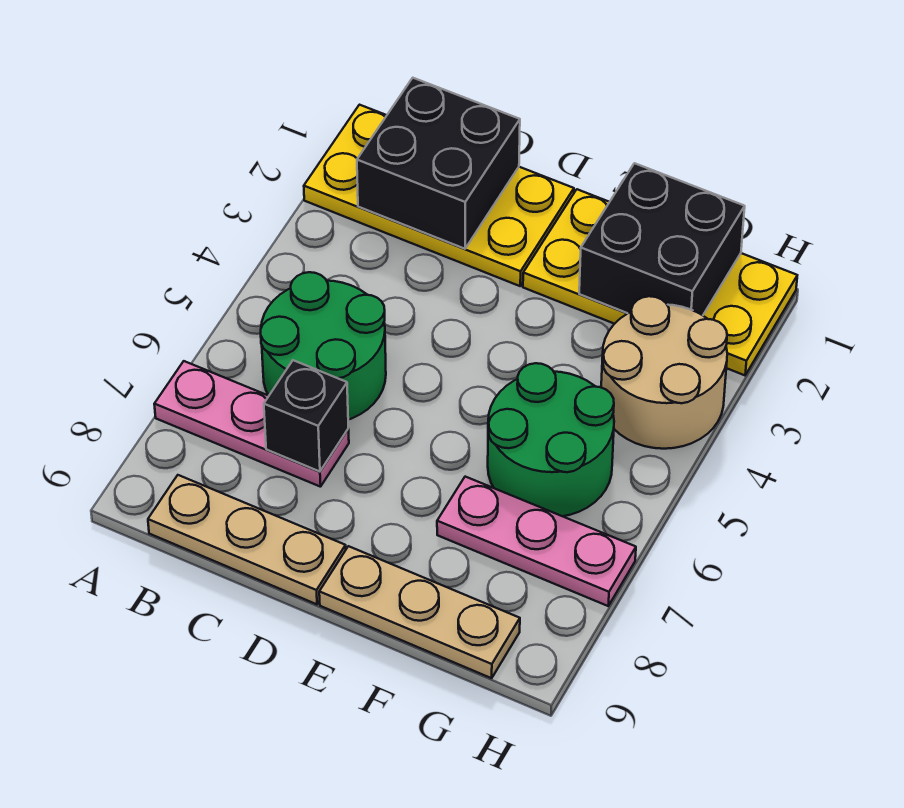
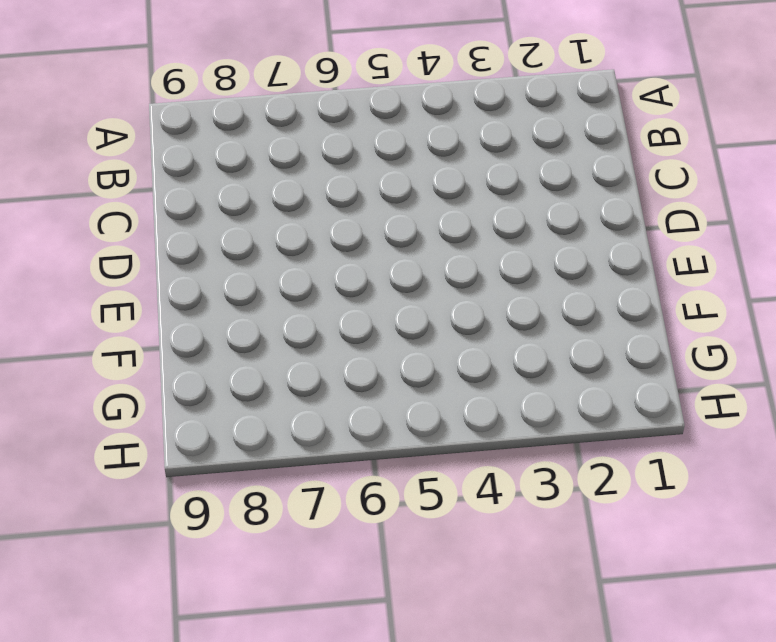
none -> yellow 2x4 plate [304,105,574,286]
none -> pink 1x3 plate [154,361,349,487]
none -> green 2x2 round brick [261,272,386,420]

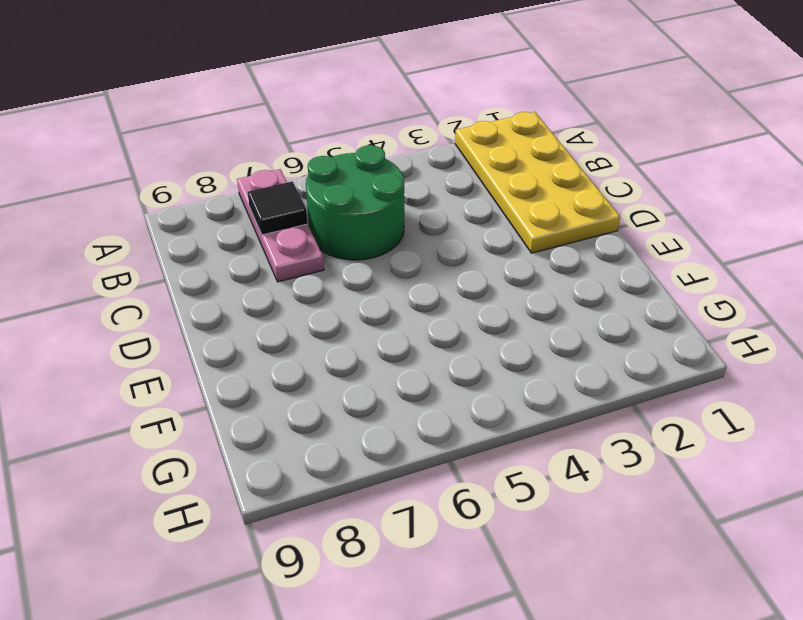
black 1x1 tile [248,181,308,235] -> none
none -> tan 1x3 plate [148,475,346,604]
none -> yellow 2x4 plate [523,189,797,375]
none -> tan 1x3 plate [319,546,520,678]

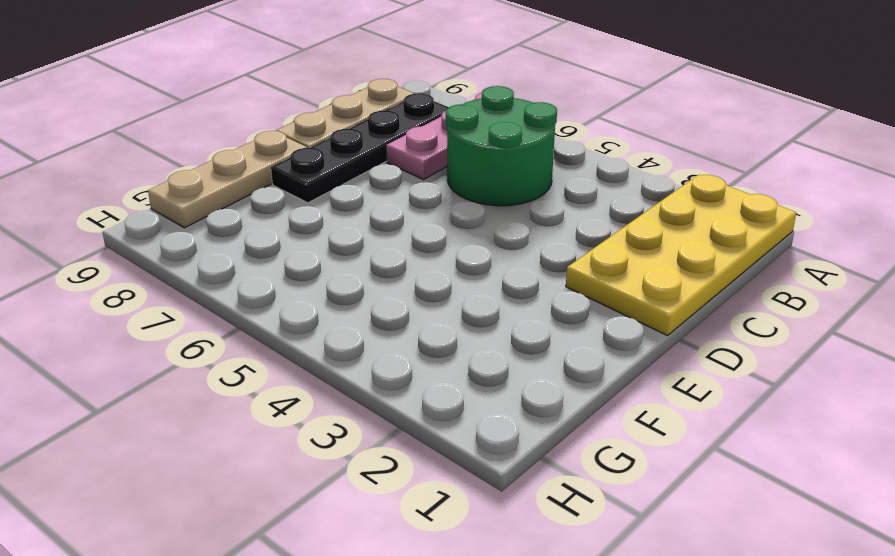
black 1x4 plate [271,93,449,203] -> none
none -> yellow 2x4 plate [523,189,797,375]
none -> green 2x2 round brick [488,363,614,516]
none -> pink 1x3 plate [437,477,636,606]

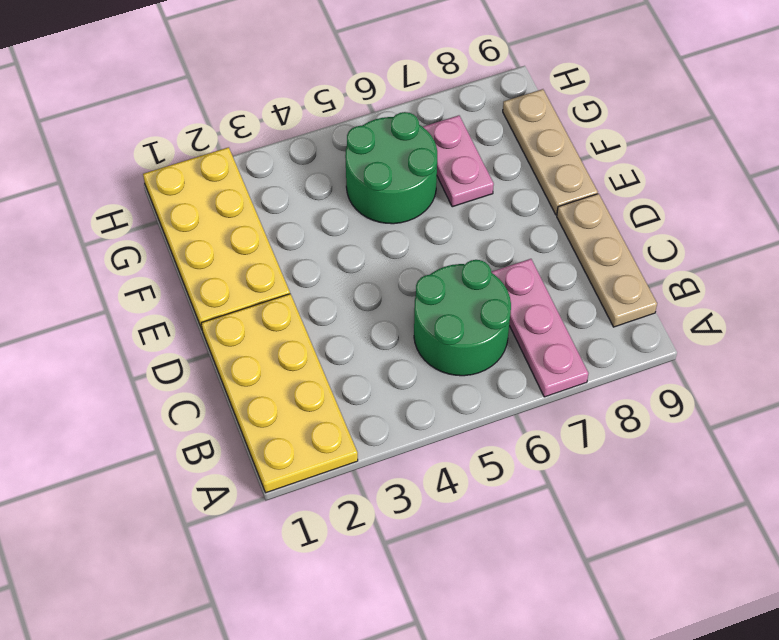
pink 1x2 plate [423,115,494,207] -> pink 1x3 plate [437,477,636,606]
none -> tan 2x2 round brick [601,296,727,449]
none -> black 2x2 brick [357,78,520,249]
none -> black 1x1 brick [264,360,348,472]

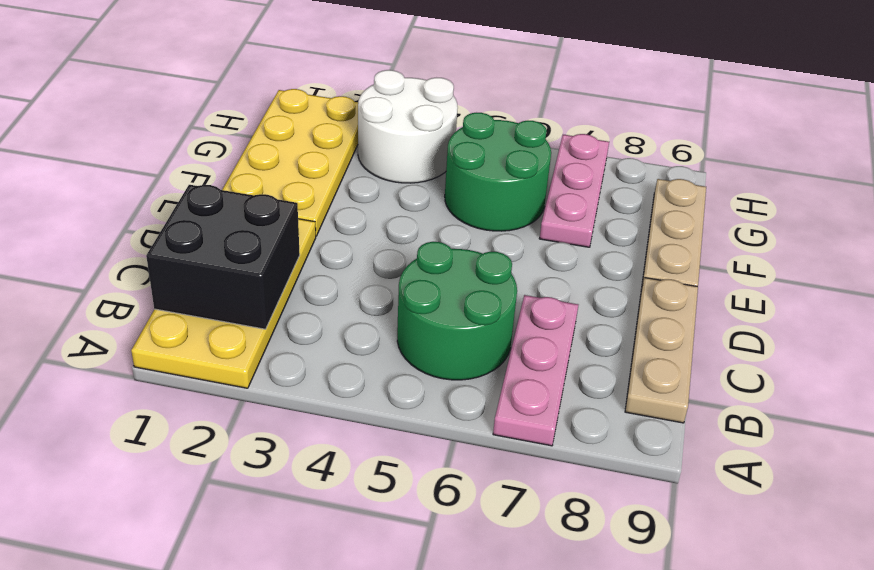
white 2x2 round brick [358,70,458,183] -> tan 2x2 round brick [601,296,727,449]
none -> black 1x1 brick [264,360,348,472]
none -> black 2x2 brick [579,163,745,315]

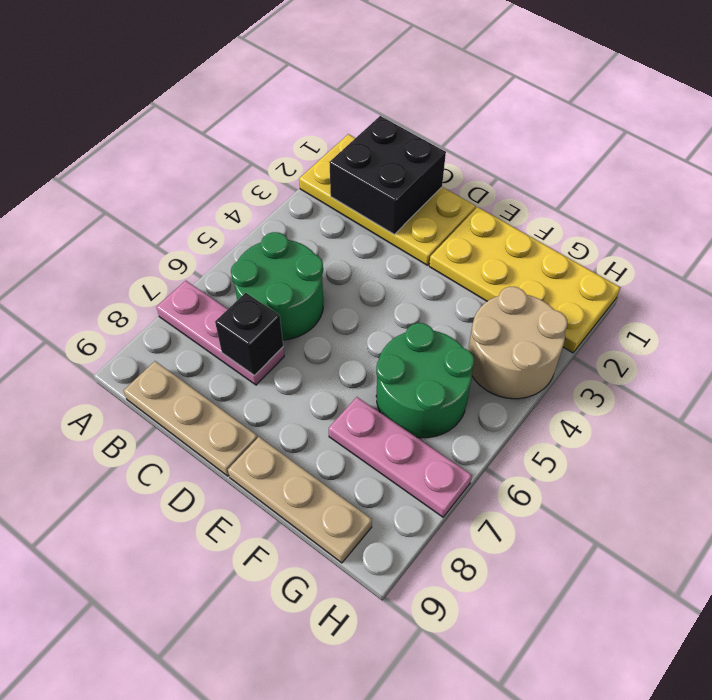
none -> black 2x2 brick [579,163,745,315]

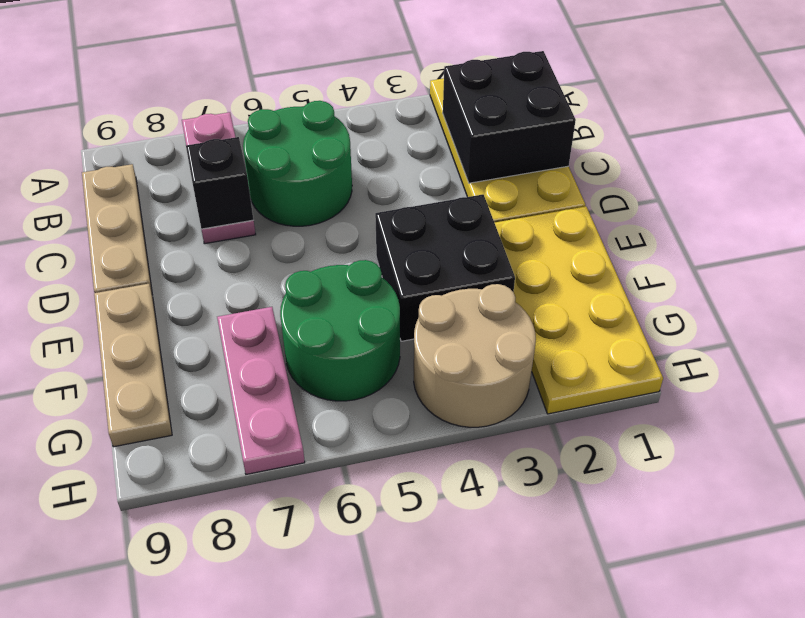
black 2x2 brick [375,194,515,341] -> black 2x2 brick moved to [579,163,745,315]

